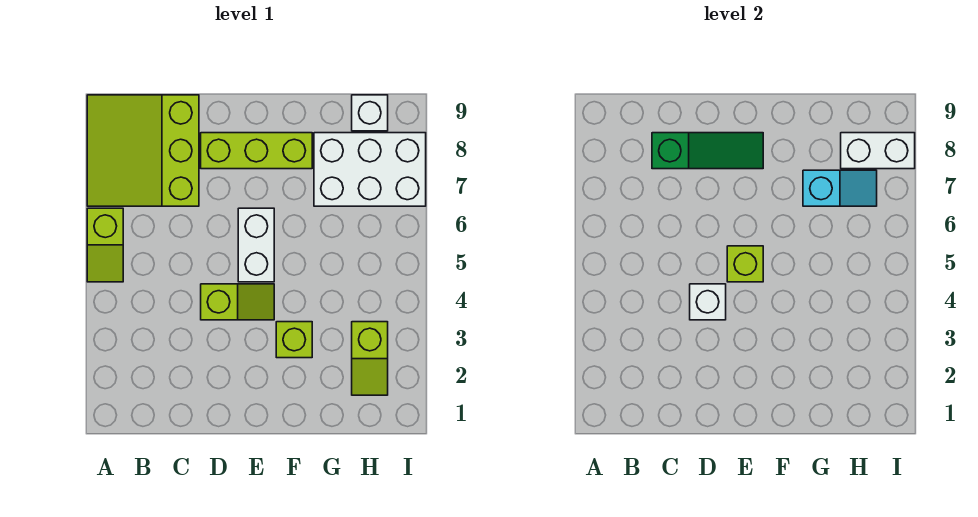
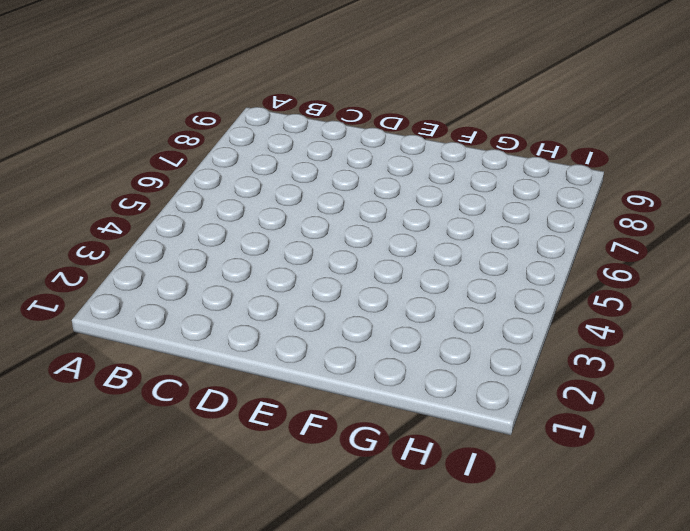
none -> lime 1x2 slope [87,208,123,282]
none -> lime 3x3 slope [87,95,199,206]
none -> lime 1x2 slope [201,284,274,320]

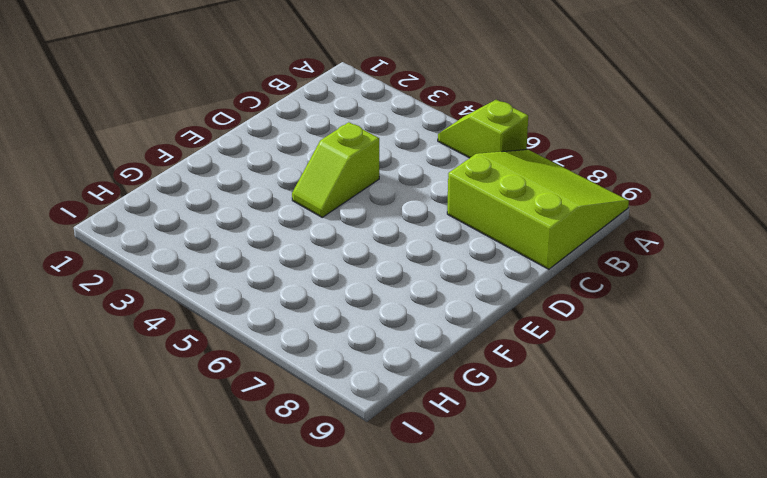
none -> lime 1x3 brick [201,133,312,169]
none -> white 1x2 brick [238,208,274,282]
none -> lime 1x1 brick [276,322,312,358]

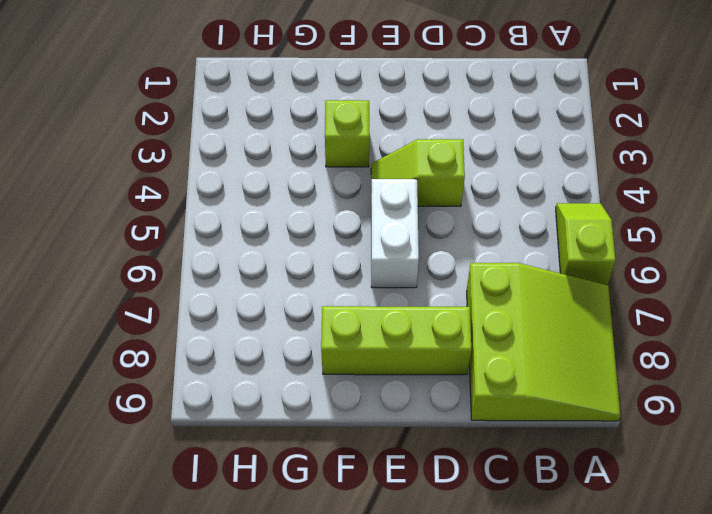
none -> white 2x3 brick [314,133,426,206]
none -> lime 1x2 slope [352,322,388,395]
none -> white 1x1 brick [352,95,388,131]

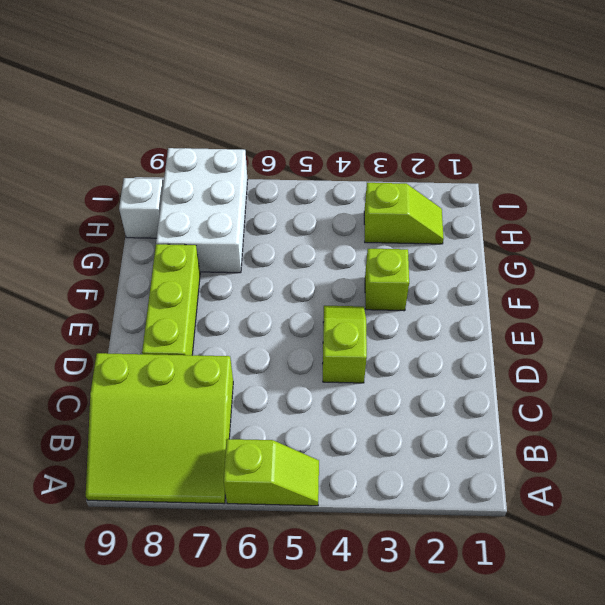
none -> white 1x2 brick [238,208,274,282]
none -> green 1x3 slope [652,133,763,169]
none -> white 1x1 brick [690,284,726,320]

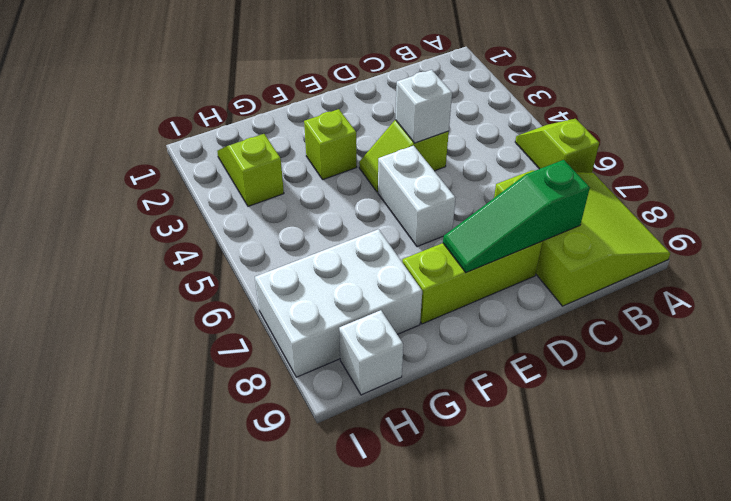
none -> lime 1x1 brick [727,246,763,282]
none -> cyan 1x2 slope [803,170,877,206]
none -> white 1x2 brick [841,133,915,169]

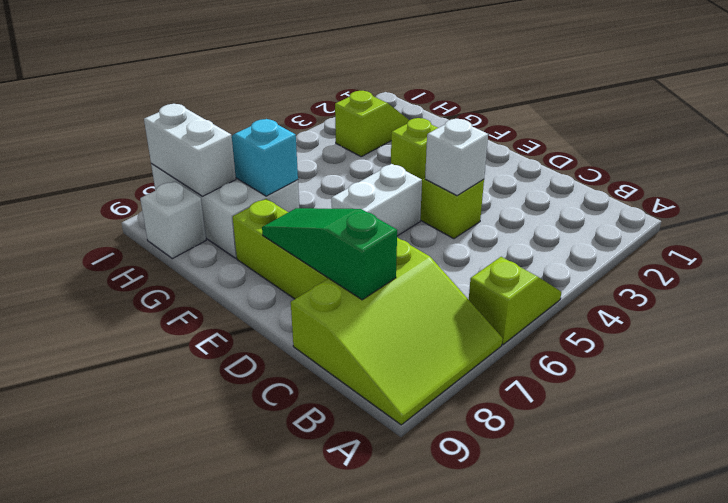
none -> lime 1x1 brick [727,246,763,282]

